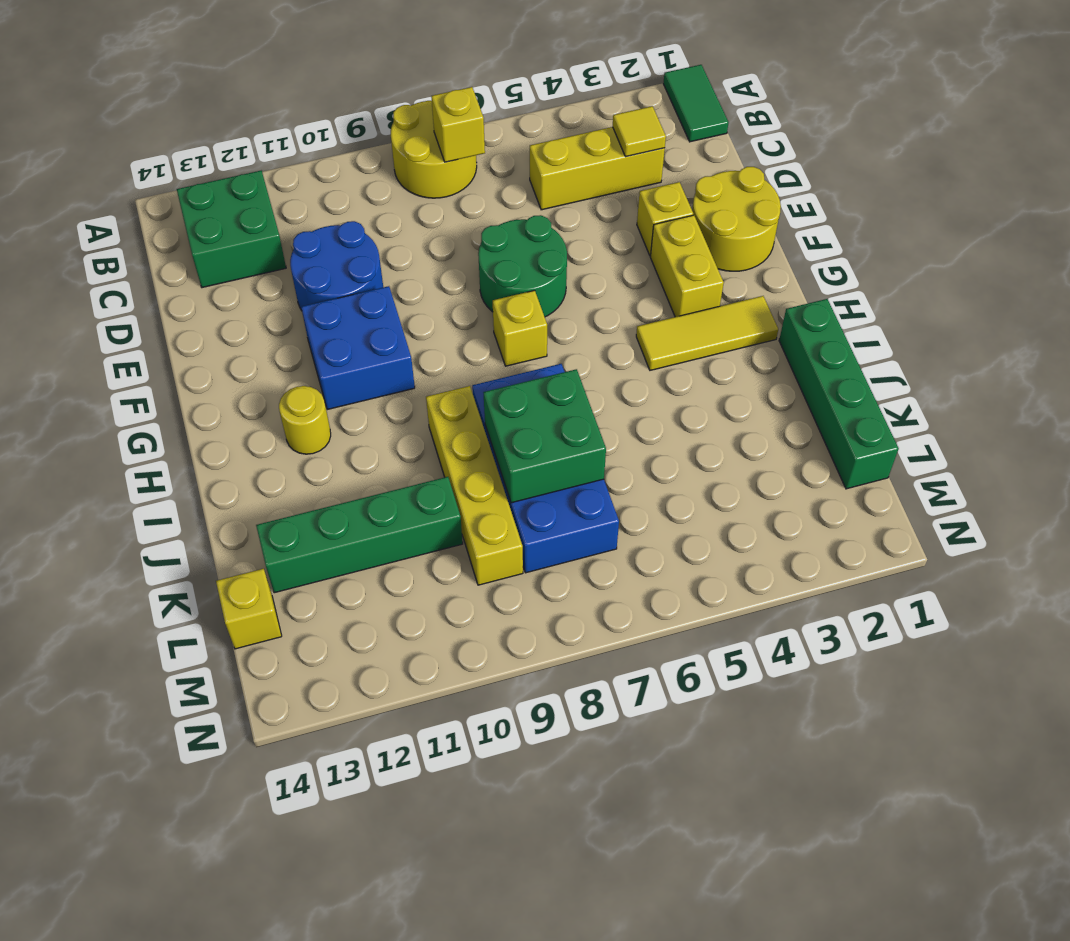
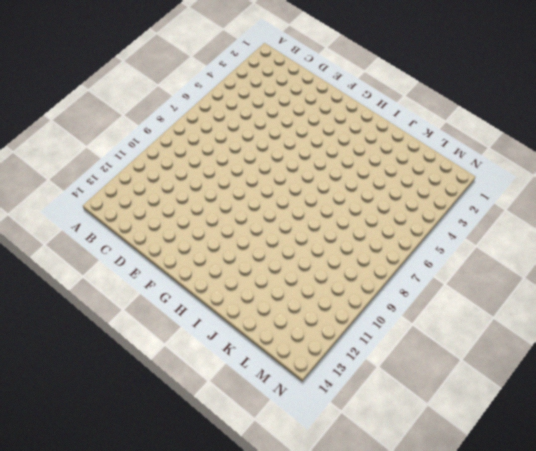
none -> green 1x2 tile [663,65,729,142]
none -> yellow 2x2 round brick [391,101,477,198]
none -> green 2x2 brick [177,171,286,288]

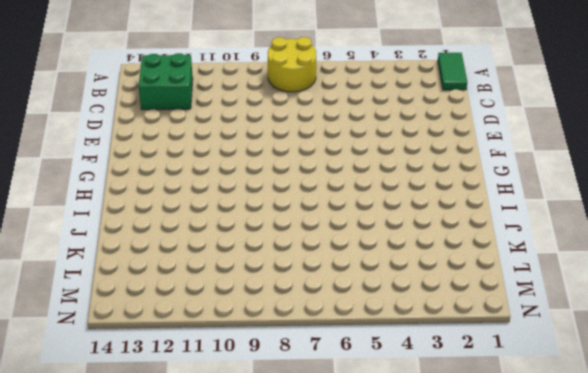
none -> yellow 1x3 brick [530,127,665,210]
none -> blue 2x2 round brick [290,221,383,311]
none -> yellow 2x2 round brick [692,167,781,271]

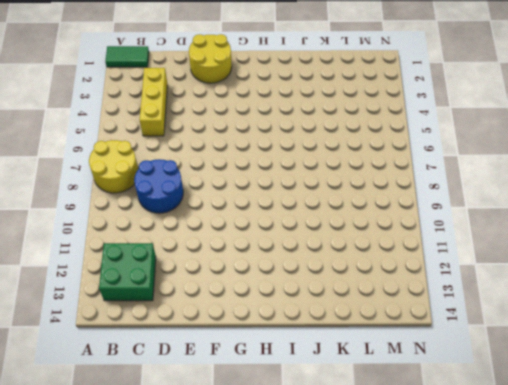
blue 2x2 round brick [134,159,183,213] -> blue 2x2 round brick moved to [290,221,383,311]
none -> yellow 1x1 brick [637,182,693,256]
none -> green 2x2 round brick [478,215,567,317]
none -> yellow 1x2 brick [651,215,724,317]

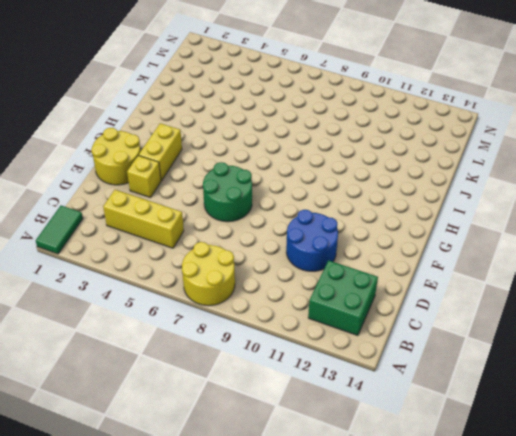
none -> blue 2x2 brick [301,286,415,410]
none -> yellow 1x1 brick [493,290,547,366]
none -> yellow 1x3 tile [636,296,778,370]

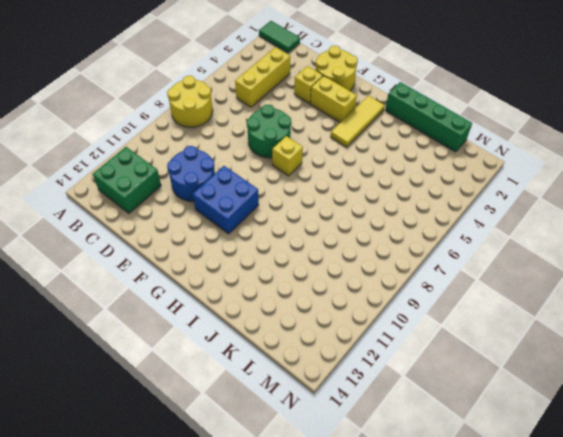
none -> yellow 1x1 round brick [279,386,331,454]
none -> blue 2x4 brick [472,364,619,573]
none -> yellow 1x4 brick [426,386,523,585]

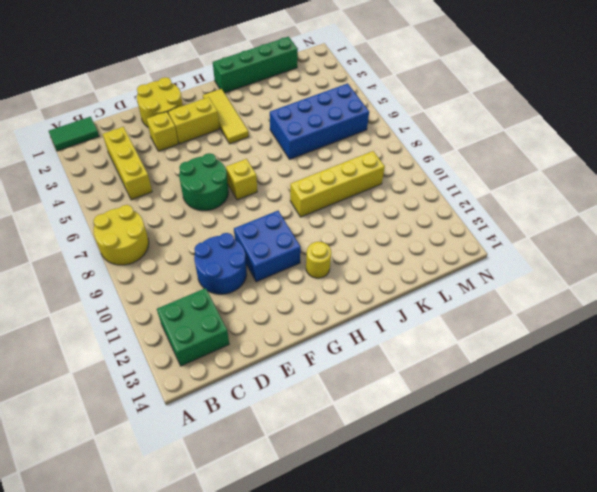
blue 2x4 brick [270,83,369,159] -> blue 2x4 brick moved to [472,364,619,573]
none -> green 1x4 brick [256,477,463,593]
none -> yellow 1x1 brick [216,569,282,649]
none -> yellow 1x1 brick [431,87,485,162]

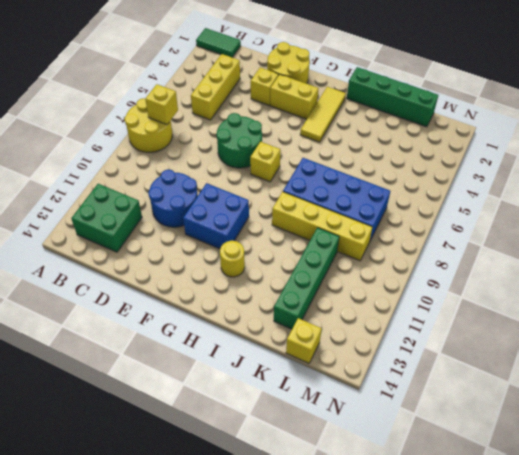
none -> yellow 1x1 tile [613,106,666,157]
none -> green 2x2 brick [483,369,606,503]

